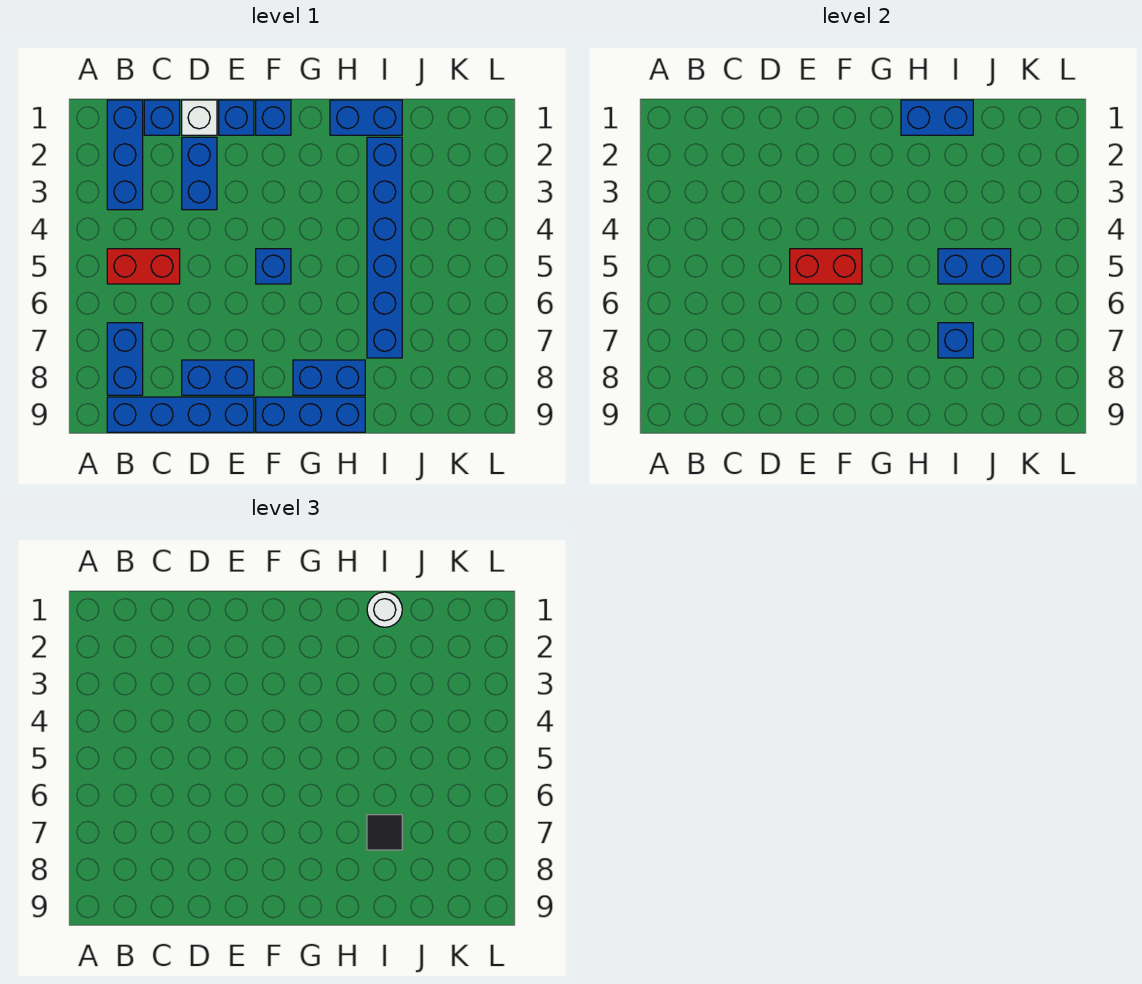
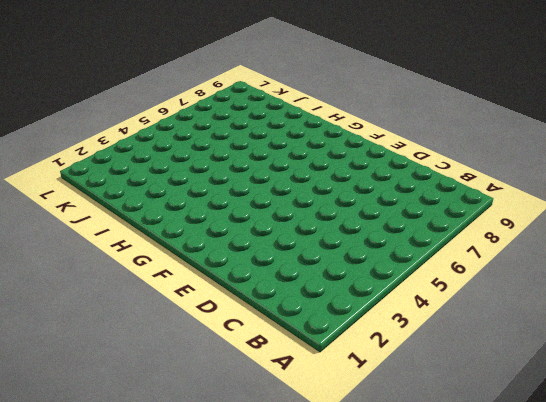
none -> blue 1x3 brick [107,100,143,210]
none -> red 1x2 brick [107,249,180,284]
none -> blue 1x2 brick [107,323,143,395]

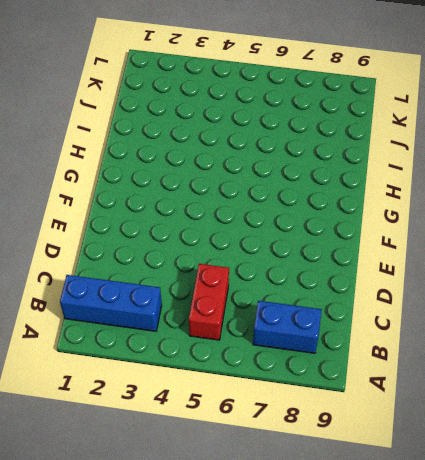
none -> blue 1x4 brick [107,397,254,432]
none -> blue 1x1 brick [144,100,180,135]
none -> white 1x1 brick [182,100,217,135]

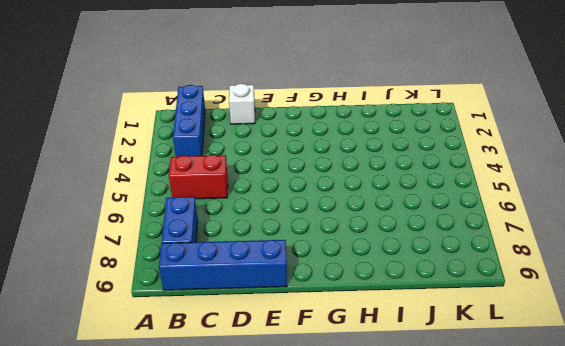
none -> blue 1x1 brick [144,100,180,135]
none -> blue 1x2 brick [182,137,217,210]
none -> blue 1x2 brick [182,360,254,395]

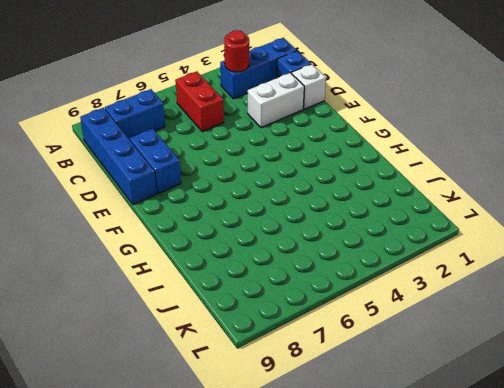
red 1x1 round brick [224,30,249,72] -> none
white 1x2 brick [248,73,304,128] -> blue 1x2 brick [182,137,217,210]
none -> blue 1x1 brick [219,100,254,135]
none -> blue 1x1 brick [256,100,291,135]
none -> blue 1x1 brick [256,249,291,284]

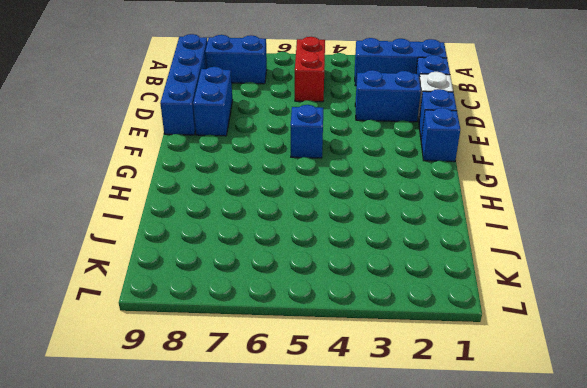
none -> blue 1x3 brick [256,397,365,432]
none -> blue 1x2 brick [293,360,365,395]
none -> blue 1x2 brick [330,100,402,135]

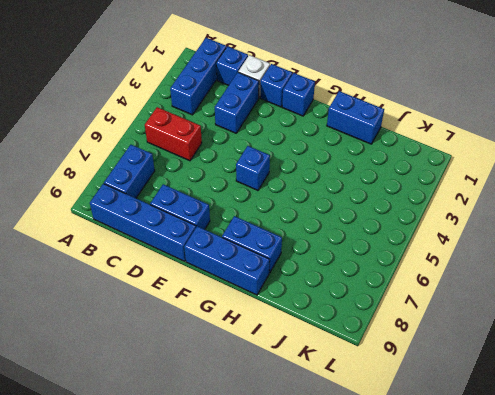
none -> blue 1x6 brick [367,137,402,358]
none -> red 1x2 brick [790,249,862,284]
none -> blue 1x2 brick [901,100,973,135]

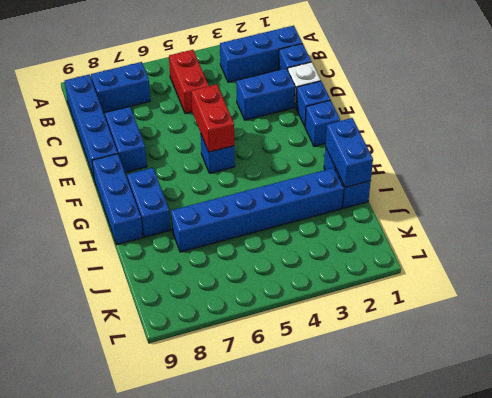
none -> blue 1x2 brick [938,249,1011,284]
none -> blue 1x1 brick [938,323,973,358]
none -> white 1x1 round brick [367,592,402,627]

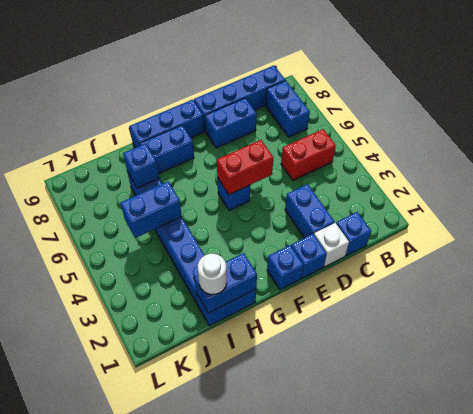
none -> blue 1x3 brick [107,100,143,210]
none -> black 1x1 tile [367,815,402,850]

